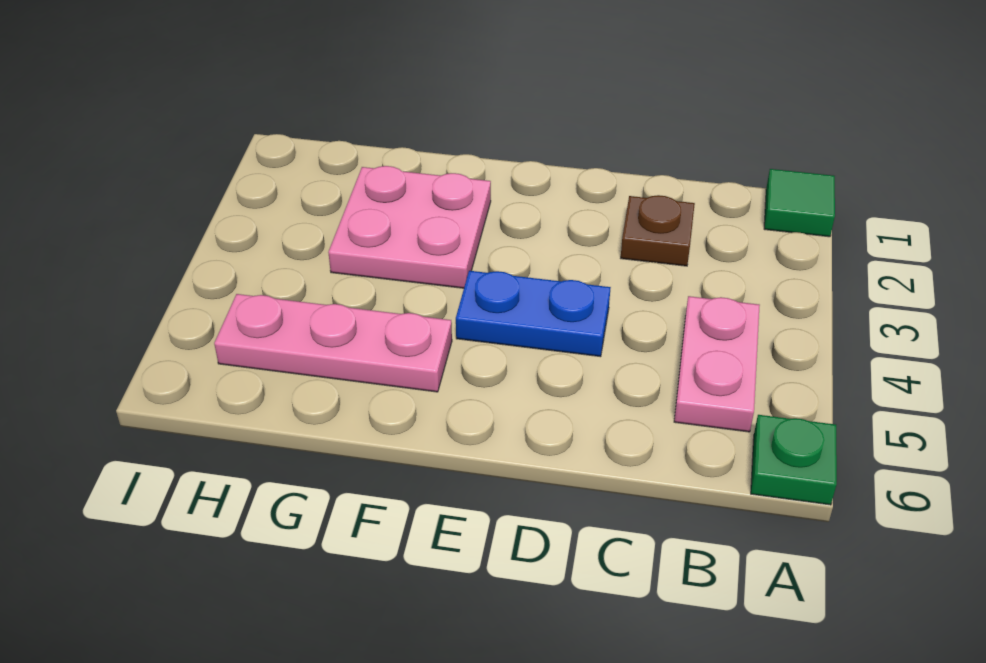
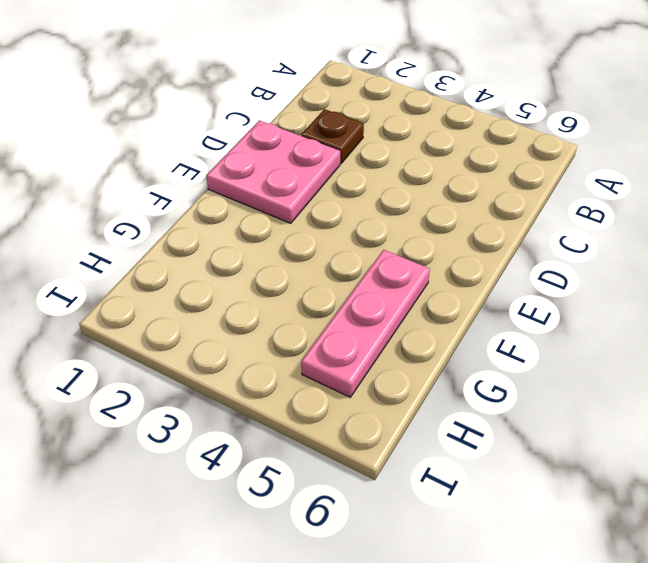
pink 2x2 plate [206,120,340,223] -> pink 2x2 plate moved to [328,166,491,288]
none -> green 1x1 tile [764,169,835,237]
none -> green 1x1 plate [751,415,837,505]

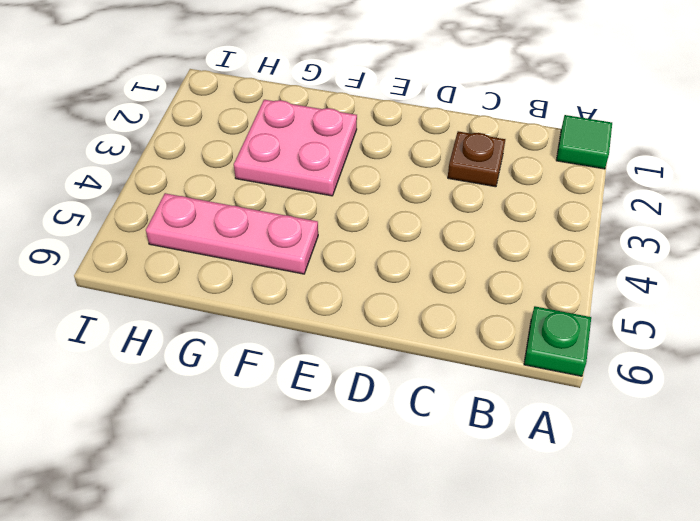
none -> pink 1x2 plate [674,296,760,432]
none -> blue 1x2 plate [456,271,611,357]

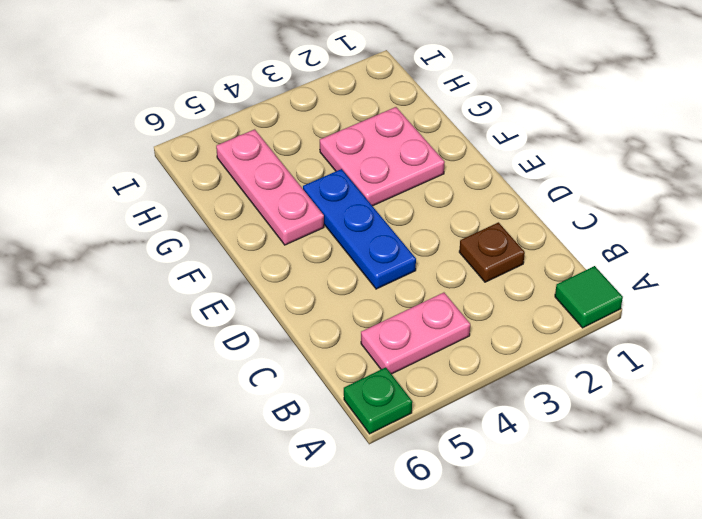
blue 1x3 plate [303,169,416,289] -> blue 1x2 plate [456,271,611,357]

